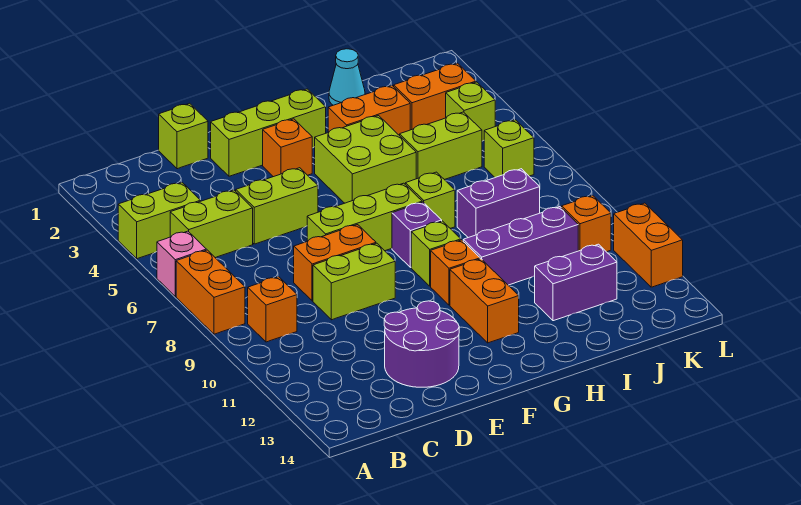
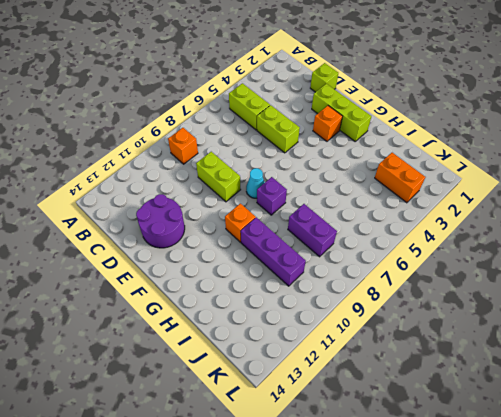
cyan 1x1 cone [246,168,265,198] -> cyan 1x1 cone moved to [329,49,365,105]
none -> lime 1x2 brick [118,182,201,259]
none -> pink 1x1 brick [157,231,206,296]
none -> orange 1x2 brick [176,250,245,334]
none -> orange 1x2 brick [294,225,376,301]

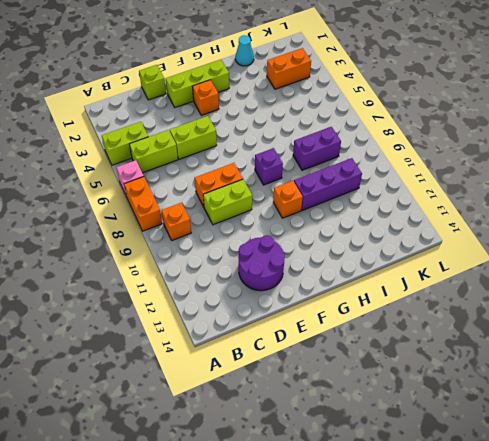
none -> lime 1x3 brick [307,183,422,251]
none -> lime 2x2 brick [315,116,416,203]
none -> lime 1x1 brick [411,221,461,286]
none -> orange 1x2 brick [450,259,519,343]

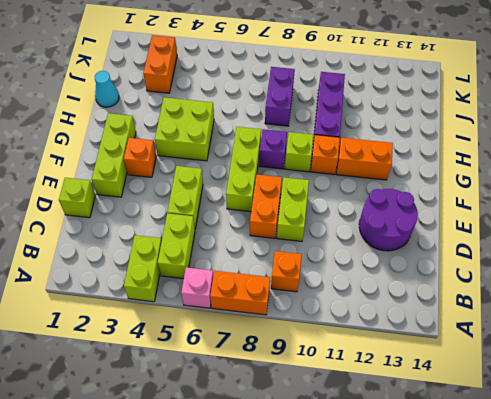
none -> orange 1x2 brick [328,85,410,136]
none -> lime 1x1 brick [405,172,455,228]
none -> lime 1x2 brick [400,112,482,180]
none -> purple 1x2 brick [535,244,617,321]

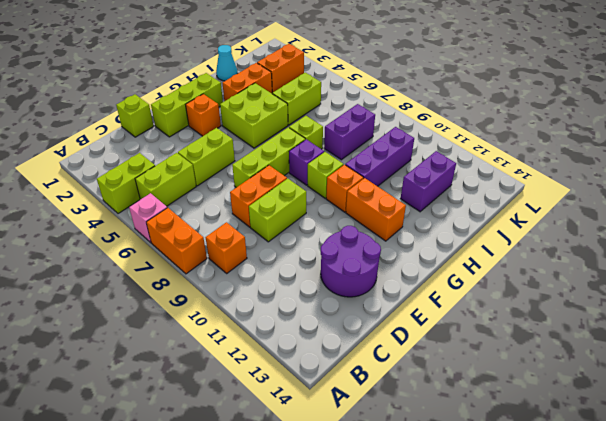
none -> lime 1x1 brick [446,82,495,141]
none -> lime 1x1 brick [484,120,534,177]
none -> orange 1x1 brick [562,195,611,252]
none -> orange 1x2 brick [614,203,683,287]

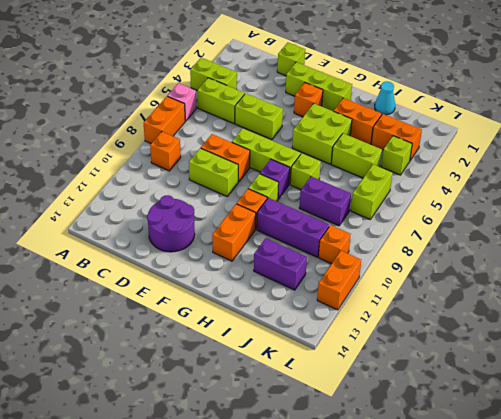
lime 1x2 brick [351,164,393,219] -> lime 1x1 brick [484,120,534,177]

